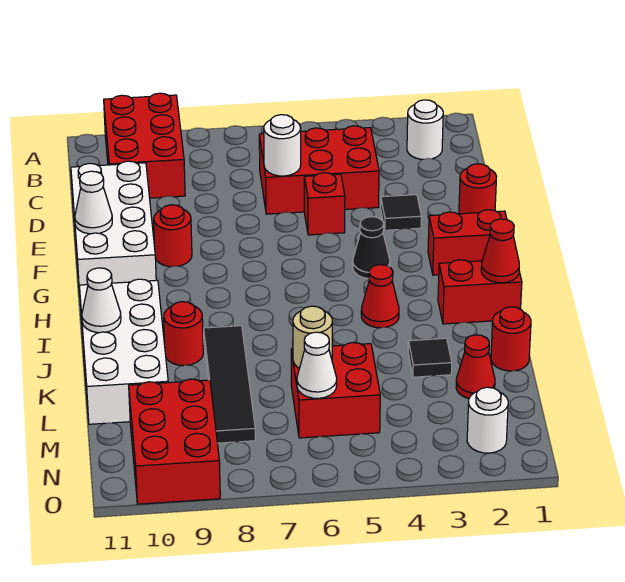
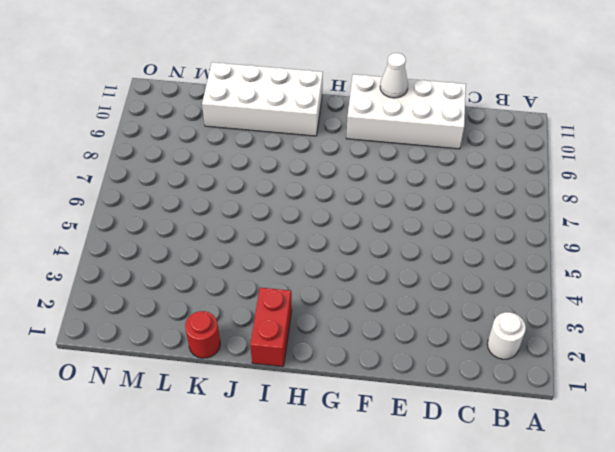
none -> red 2x3 brick [104,93,185,198]
none -> red 2x3 brick [259,126,379,214]
none -> red 1x1 round brick [459,164,497,214]

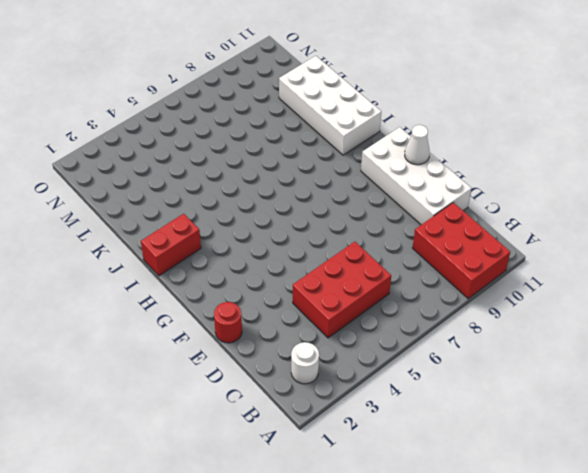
none -> black 1x1 tile [381,195,422,230]
none -> red 1x1 brick [304,173,345,235]
none -> red 1x1 round brick [154,205,192,267]

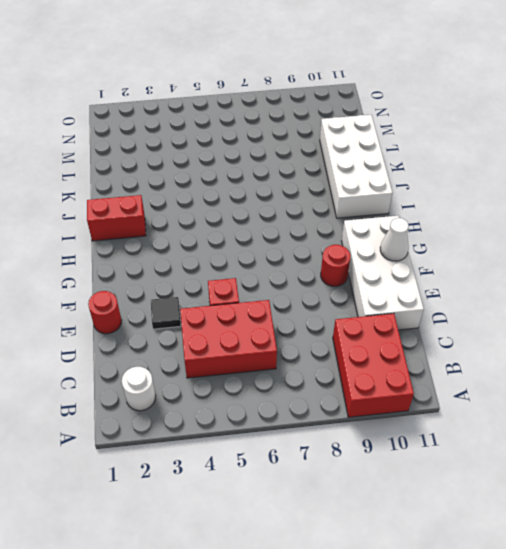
none -> red 1x2 brick [428,210,507,275]
none -> black 1x1 cone [353,217,390,279]
none -> red 1x1 cone [361,265,399,328]

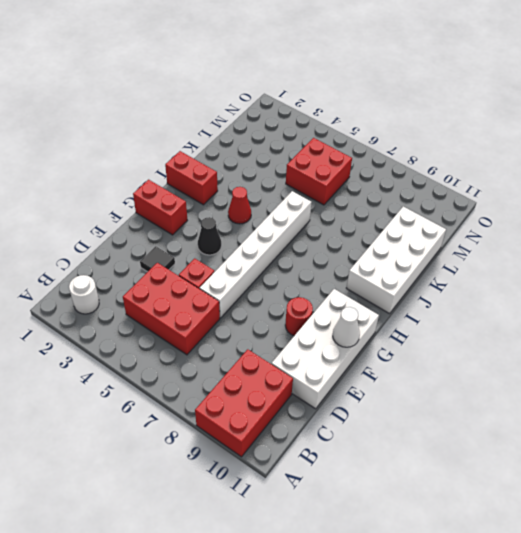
white 1x6 brick [200,191,312,318] -> none
none -> red 1x1 round brick [459,164,497,214]
none -> black 1x4 tile [204,326,255,443]
none -> red 1x1 round brick [164,302,203,366]

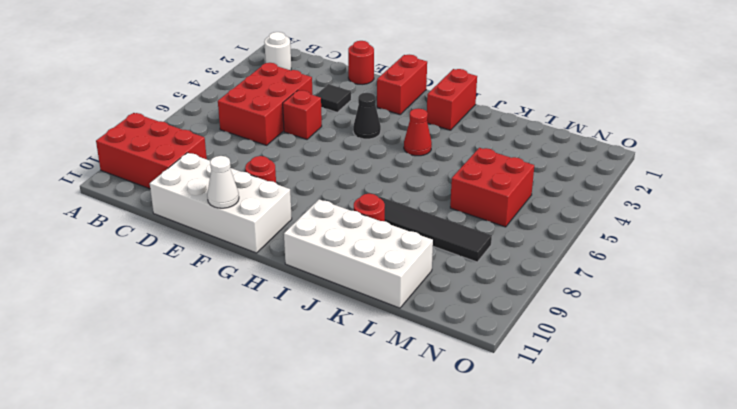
none -> red 1x1 round brick [491,307,531,371]
none -> black 1x1 tile [408,338,452,377]
none -> red 1x1 cone [456,335,495,398]

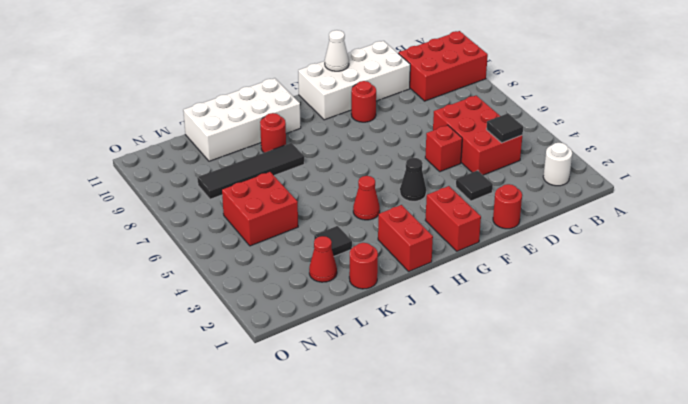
black 1x1 tile [486,113,523,143] -> none
none -> red 2x3 brick [129,379,220,504]
none -> white 1x1 round brick [467,387,508,453]
none -> white 1x1 round brick [264,115,301,176]

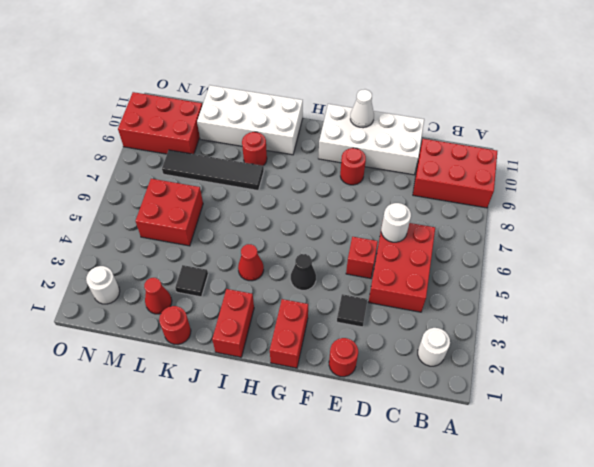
none -> red 1x1 cone [481,219,519,283]
none -> white 1x1 cone [82,268,121,333]
none -> tan 1x1 round brick [293,306,332,368]

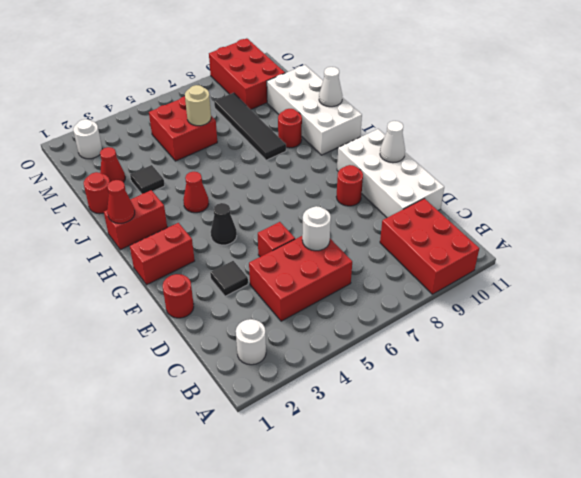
none -> white 1x1 cone [297,332,337,398]

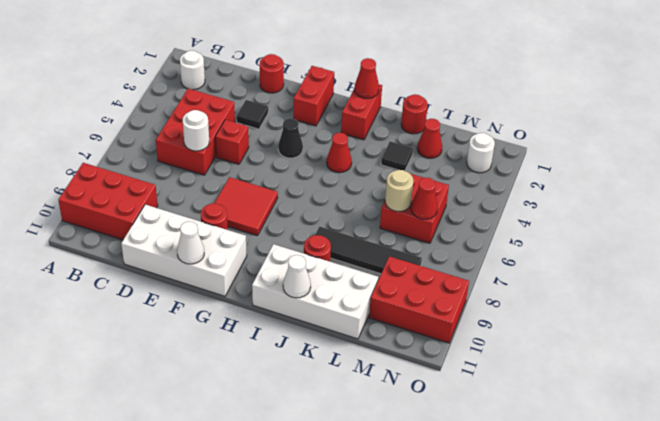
red 2x2 tile [214,177,278,236] -> none
red 1x1 cone [411,178,438,219] -> white 1x1 cone [297,332,337,398]

